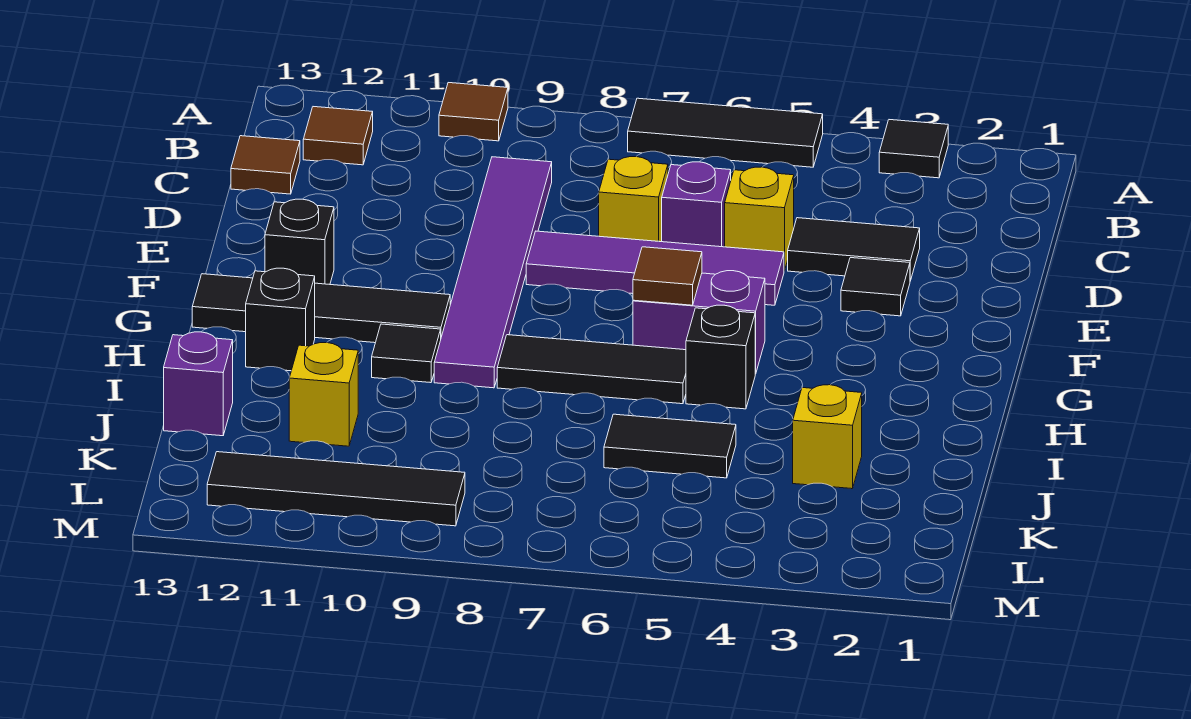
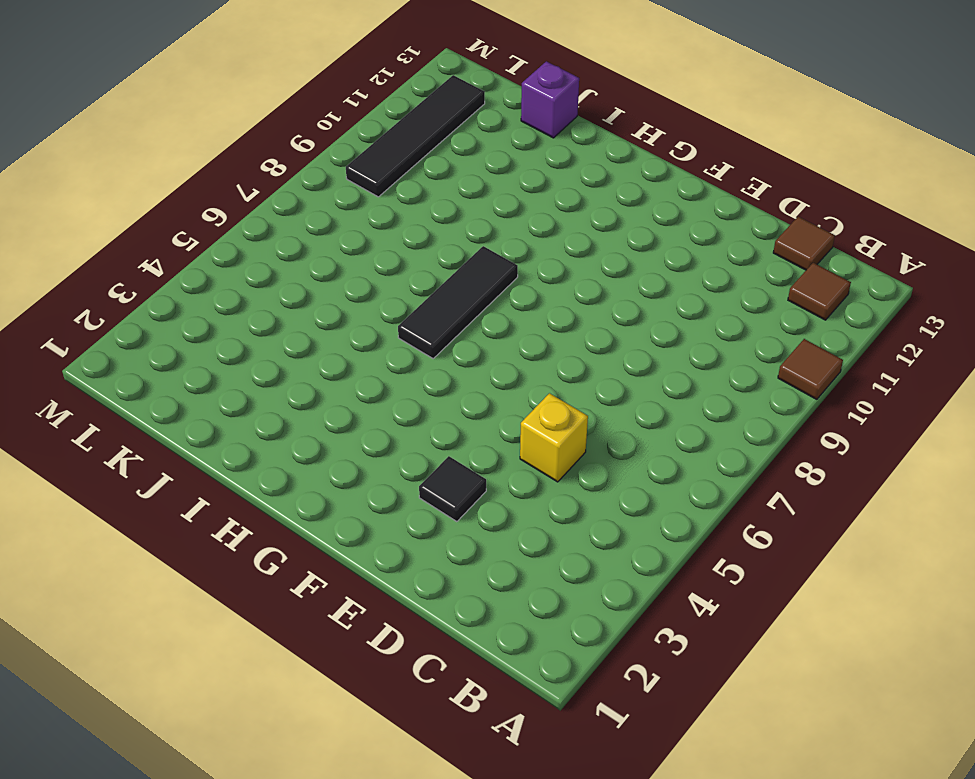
none -> black 1x1 tile [879,120,948,178]
none -> black 1x3 tile [628,98,823,167]
none -> purple 1x6 tile [434,157,552,388]

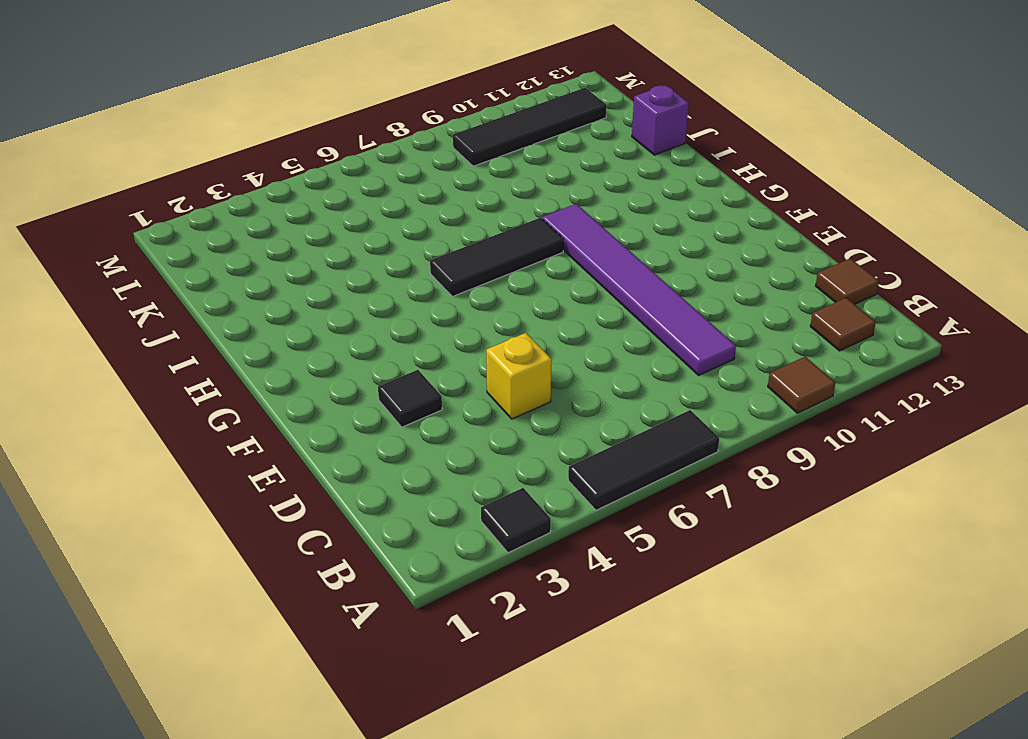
none -> black 1x2 tile [788,218,920,281]
none -> purple 1x1 brick [662,162,731,247]
none -> yellow 1x1 brick [599,157,668,242]

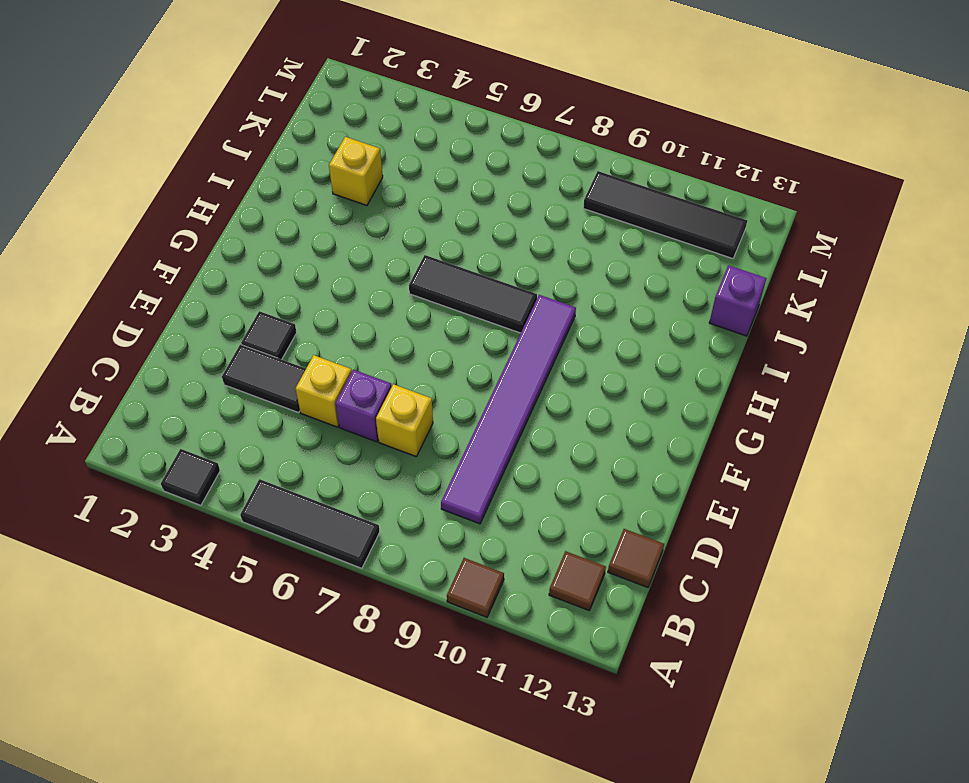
none -> purple 1x4 tile [526,231,784,305]
none -> black 1x1 brick [265,199,334,284]
none -> purple 1x2 brick [633,271,765,374]

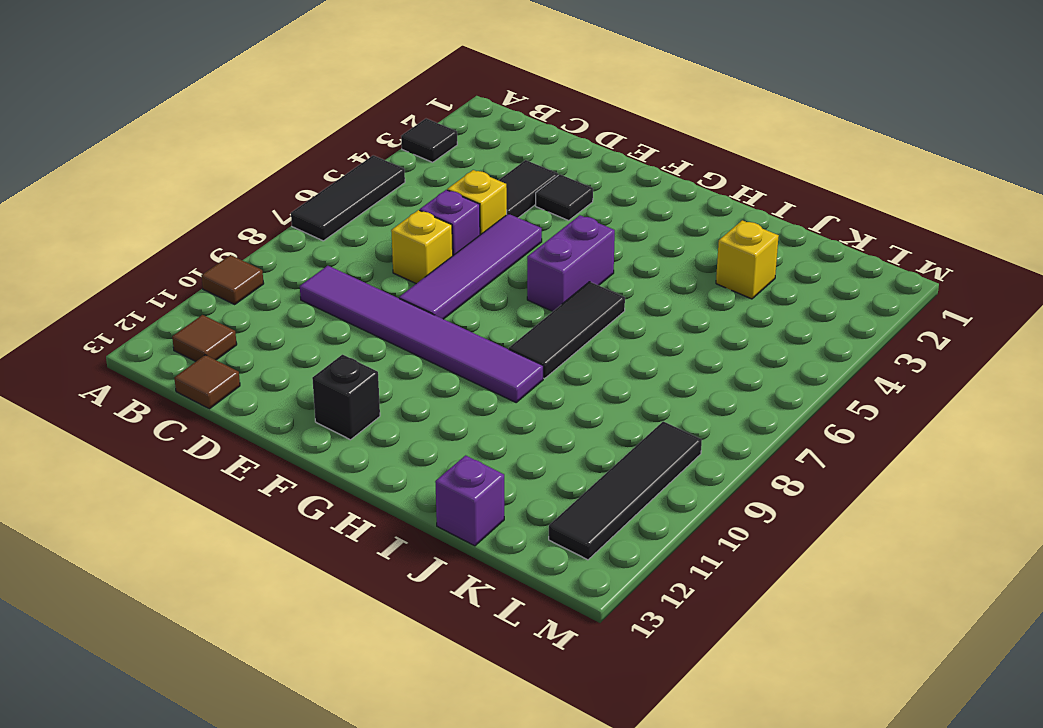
none -> black 1x4 tile [192,274,450,343]
none -> black 1x1 brick [686,305,755,409]
none -> black 1x1 tile [372,324,441,383]

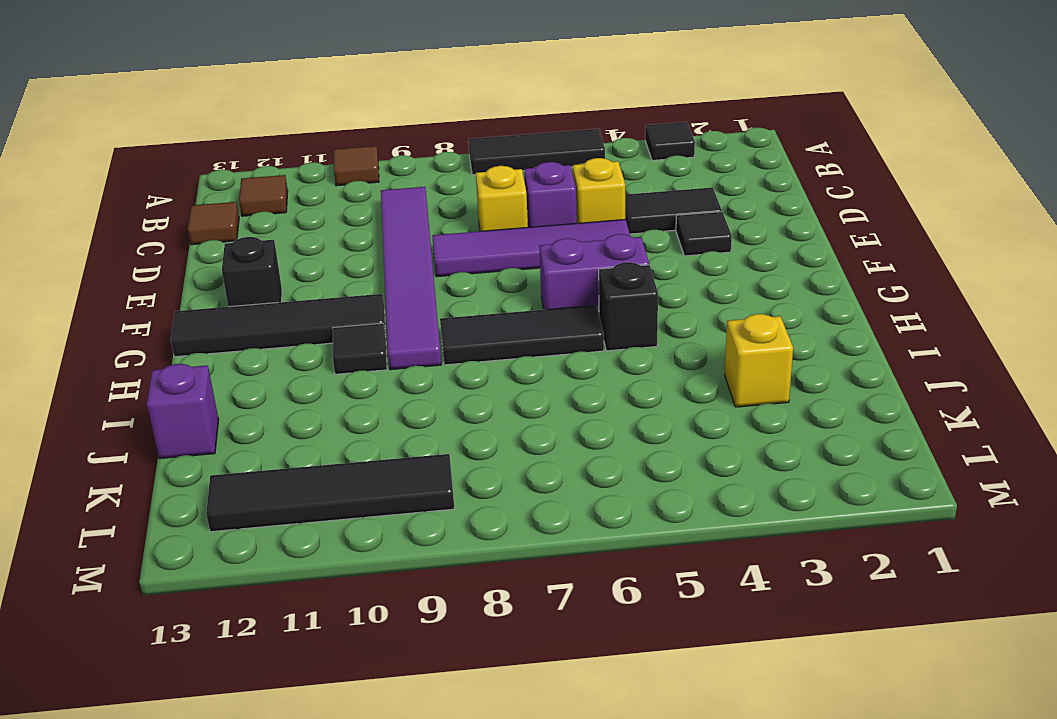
none -> black 1x1 brick [246,268,315,371]
none -> black 1x2 tile [604,414,736,478]
none -> yellow 1x1 brick [289,343,358,446]

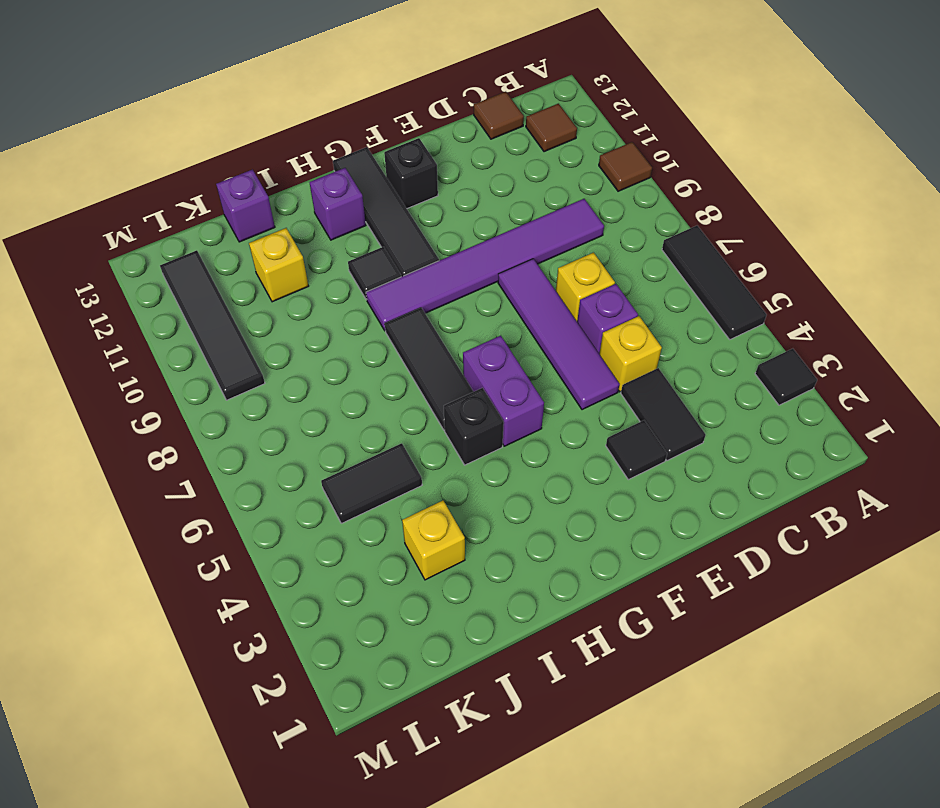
purple 1x1 brick [310,168,366,240] -> black 1x1 brick [246,268,315,371]
black 1x2 tile [321,443,422,523] -> black 1x2 tile turned to [604,414,736,478]
none -> brown 1x1 tile [633,247,702,305]

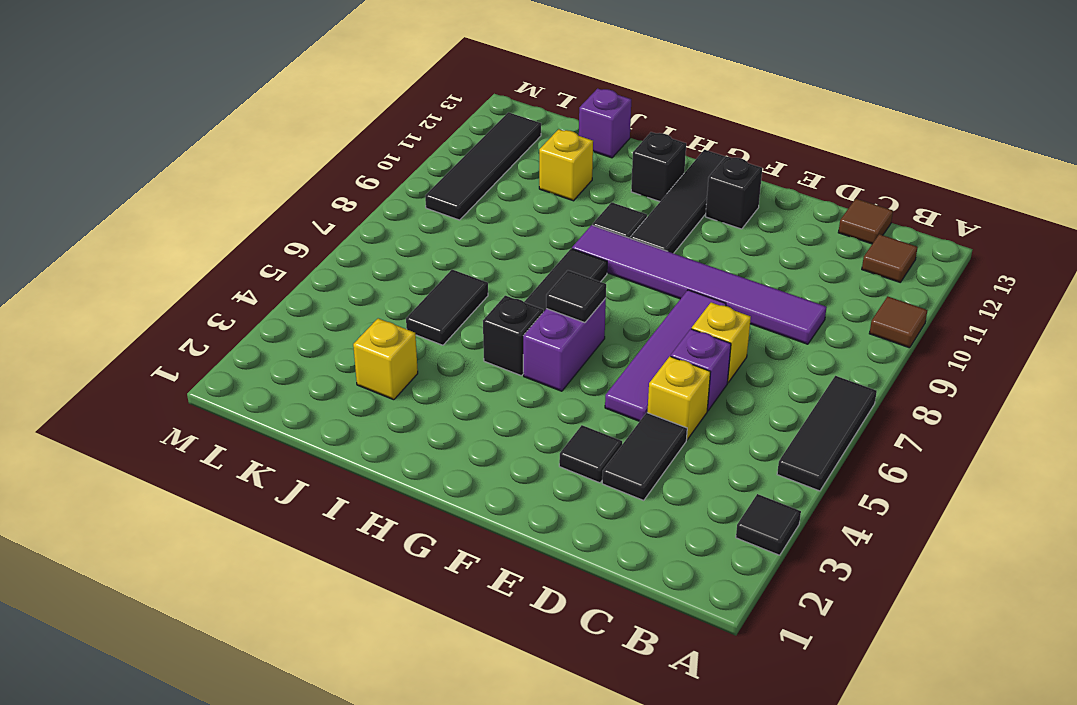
black 1x1 tile [546,270,606,323] -> brown 1x1 tile [633,247,702,305]

